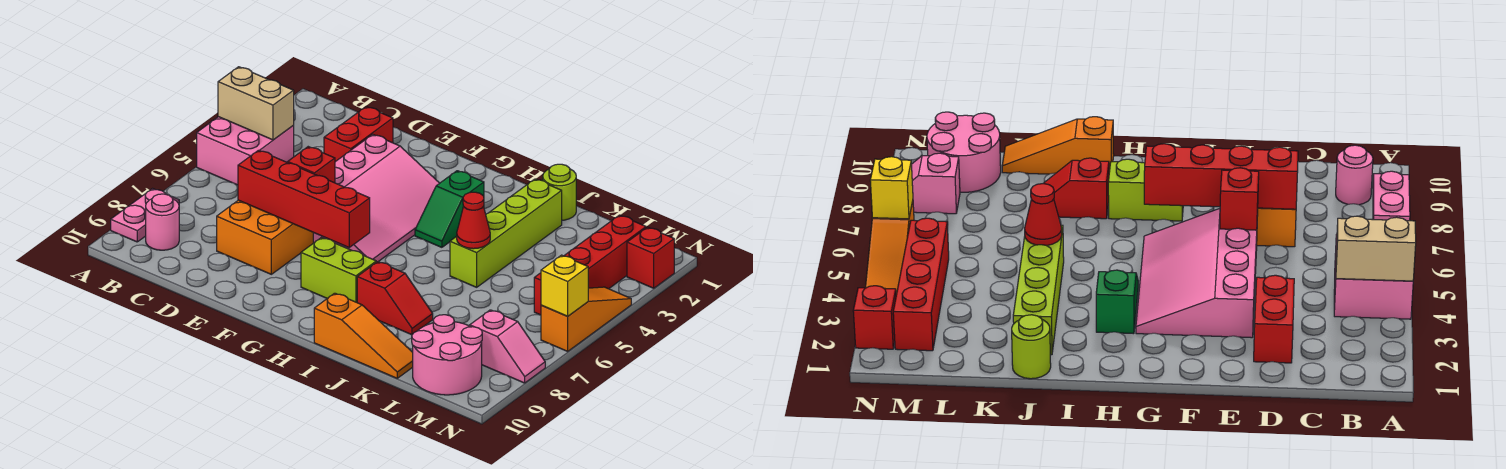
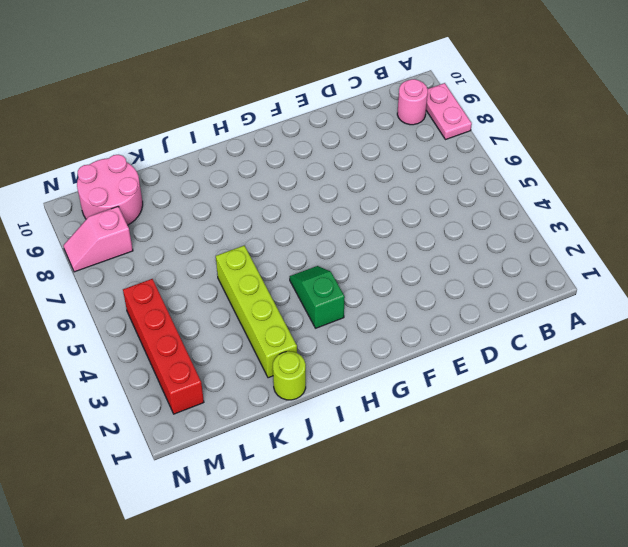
none -> pink 2x2 brick [197,117,294,185]
none -> red 1x2 brick [324,107,393,162]
none -> orange 2x2 brick [217,200,313,274]

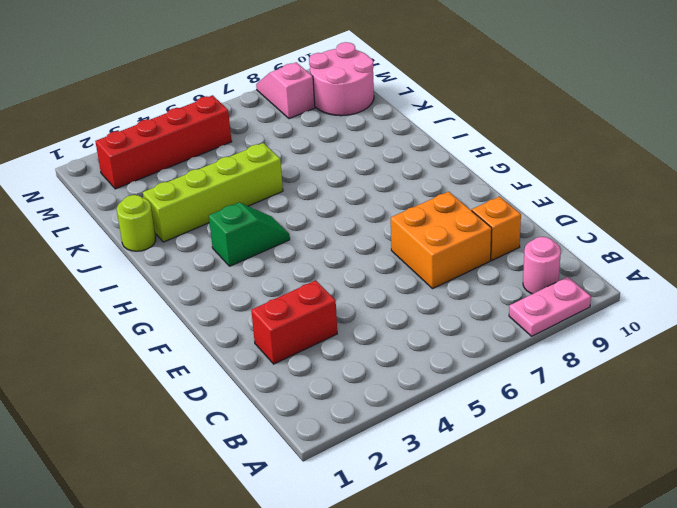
orange 1x1 brick [472,197,521,260] -> none
none -> pink 2x2 brick [197,117,294,185]
none -> pink 3x4 slope [313,134,439,262]
none -> lime 1x2 brick [301,238,376,302]

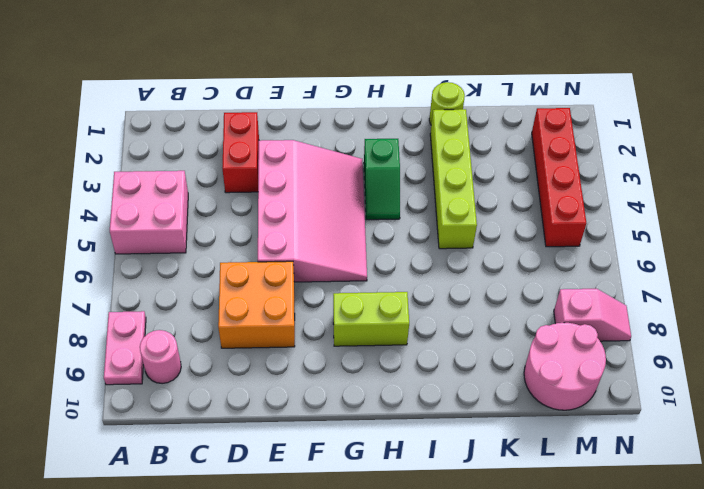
none -> red 1x2 slope [357,262,433,335]
none -> orange 1x3 slope [314,293,413,378]
none -> red 1x1 brick [627,227,674,288]

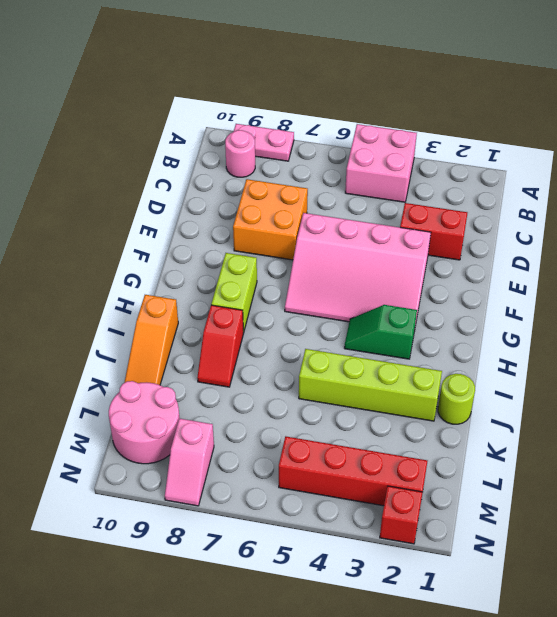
none -> orange 1x3 slope [541,287,631,351]
none -> tan 1x2 brick [218,67,294,140]
none -> red 1x4 brick [238,150,370,247]

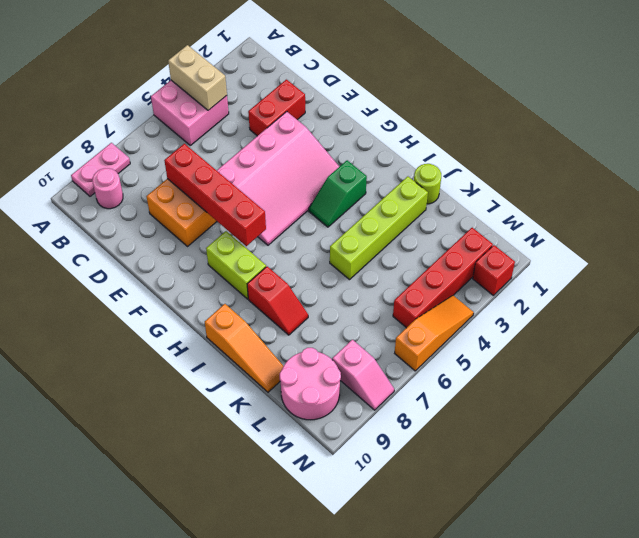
none -> red 1x1 brick [288,147,335,183]
none -> red 1x1 cone [457,192,490,249]
none -> yellow 1x1 brick [541,255,588,316]

